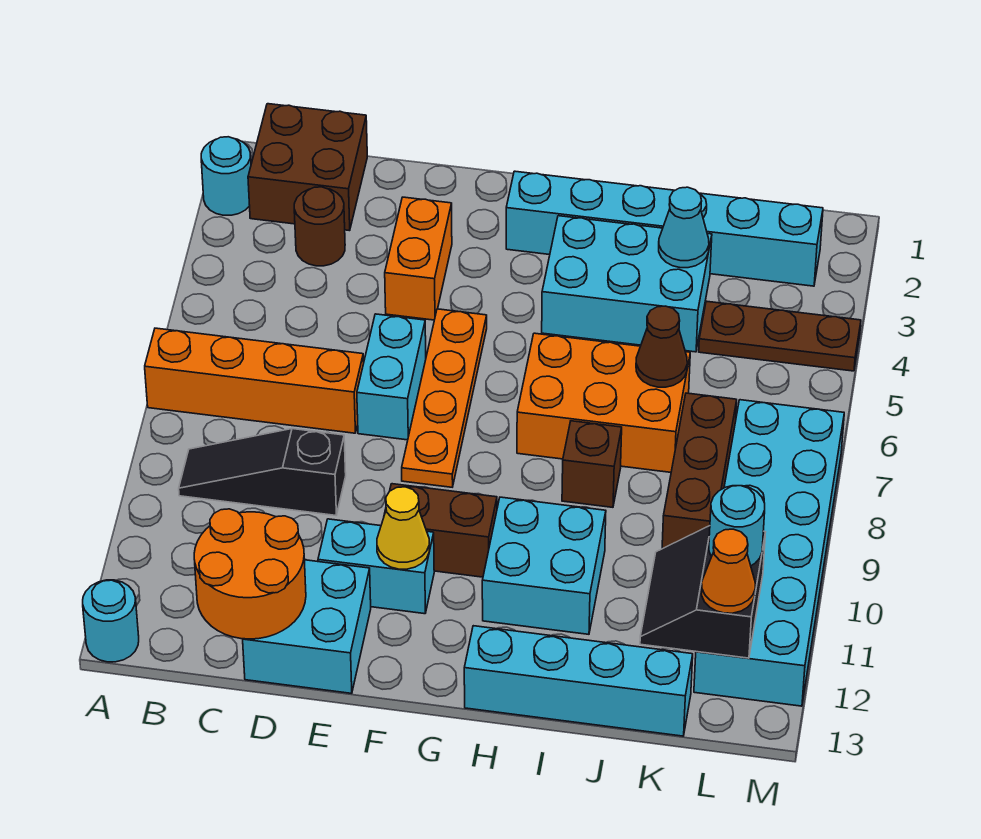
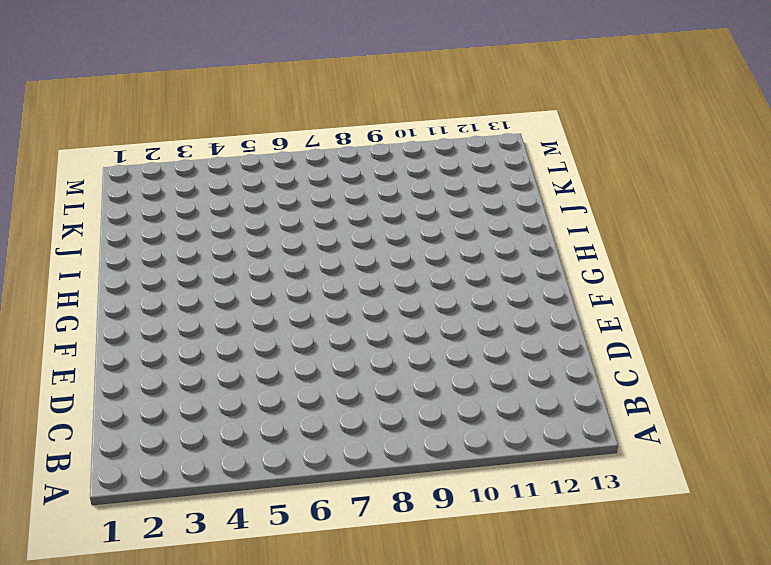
none -> cyan 1x1 round brick [201,137,251,215]
none -> orange 1x4 brick [145,328,364,433]
none -> cyan 1x1 round brick [83,580,139,662]

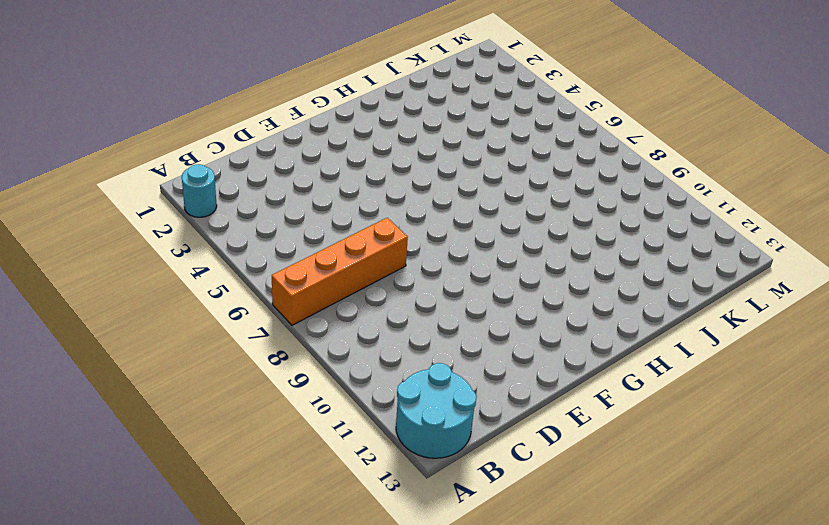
cyan 2x2 round brick [396,363,477,458] -> cyan 1x1 round brick [83,580,139,662]
none -> brown 2x2 brick [248,104,367,231]
none -> black 1x3 slope [179,429,346,515]
none -> brown 1x1 round brick [294,187,345,266]

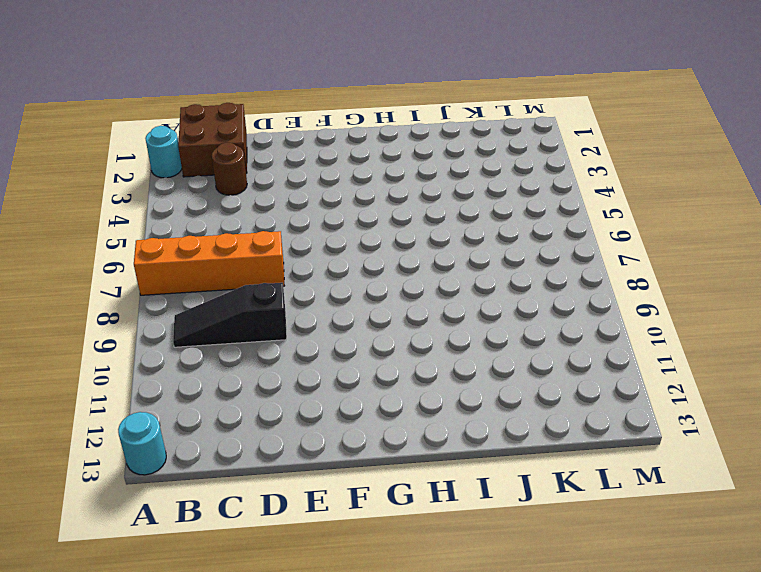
none -> cyan 2x2 brick [243,560,371,693]
none -> orange 1x2 brick [385,197,452,320]
none -> cyan 1x2 brick [357,314,426,440]

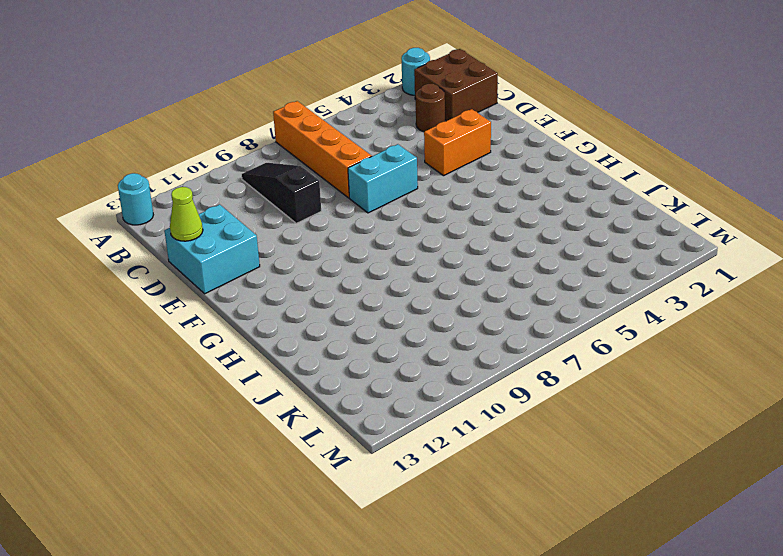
lime 1x1 cone [170,187,203,241] -> orange 2x2 round brick [194,509,306,639]
none -> cyan 1x2 brick [318,519,434,614]
none -> orange 1x4 plate [402,309,487,487]
none -> brown 1x2 brick [384,484,497,577]

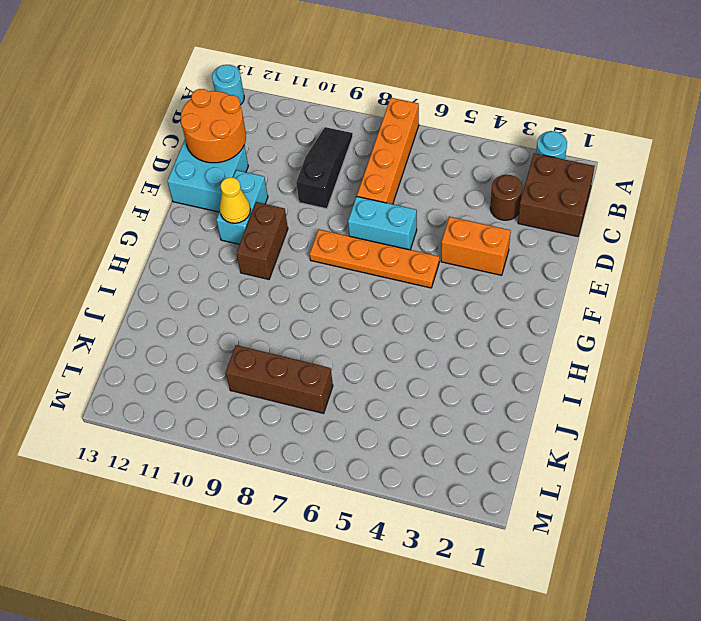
none -> cyan 1x6 brick [506,171,823,286]
none -> cyan 2x3 brick [542,216,712,352]
none -> orange 2x3 brick [517,333,690,472]

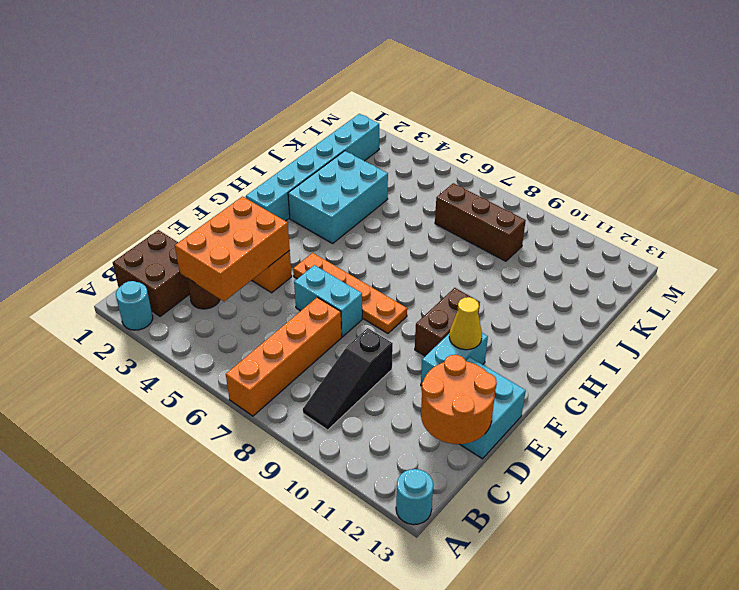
orange 2x3 brick [175,197,290,301] -> orange 2x3 brick moved to [517,333,690,472]
none -> cyan 2x2 brick [482,497,606,634]
none -> cyan 1x4 brick [464,626,693,736]
none -> brown 1x1 brick [562,421,622,507]

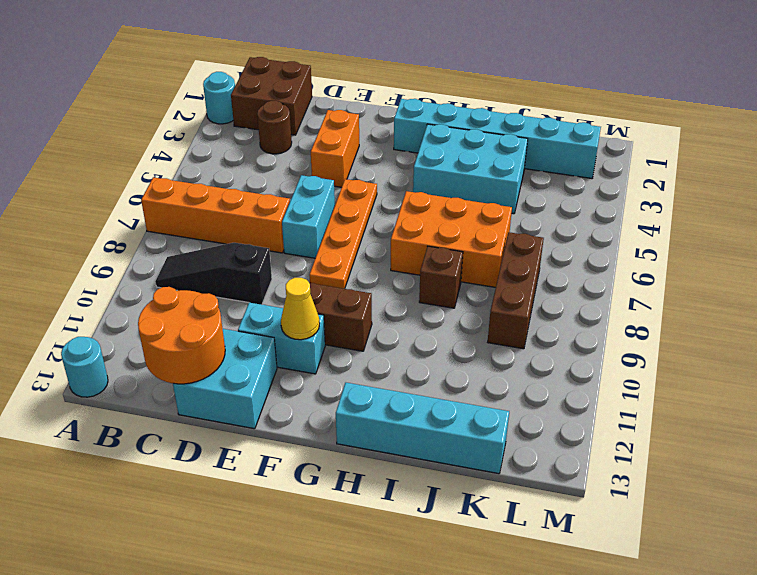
none -> cyan 2x2 brick [482,497,606,634]
none -> brown 1x3 plate [699,301,861,371]
none -> cyan 2x6 brick [694,400,844,706]

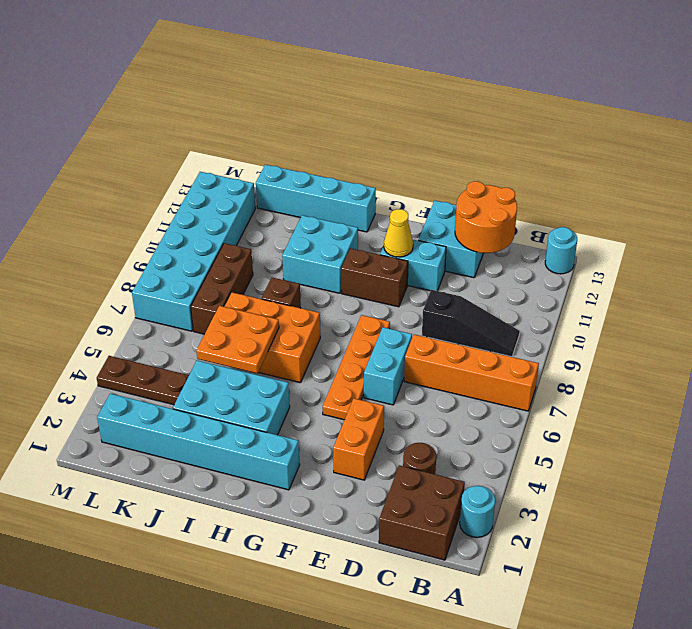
orange 2x2 plate [196,306,279,373] -> brown 1x1 cone [636,306,687,387]
none -> cyan 1x1 cone [659,187,709,268]
none -> black 2x2 slope [640,526,765,658]
none -> cyan 1x1 round brick [709,486,765,565]

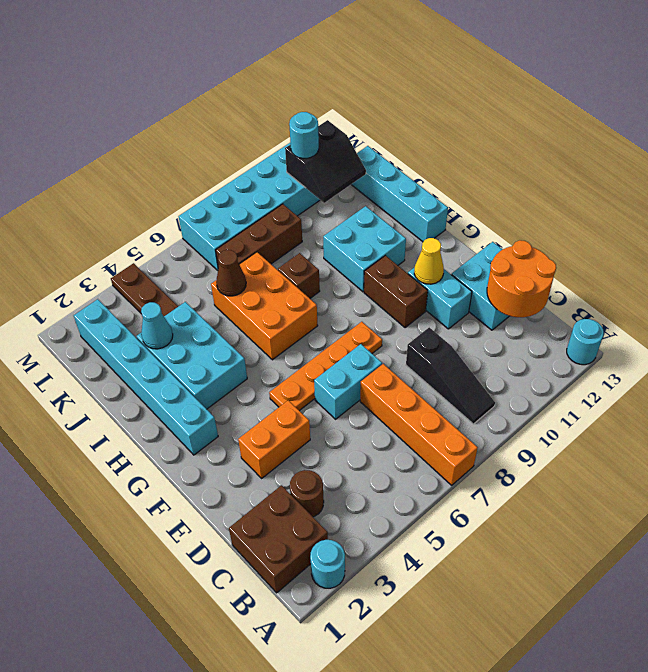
none -> orange 1x1 cone [701,529,755,613]

